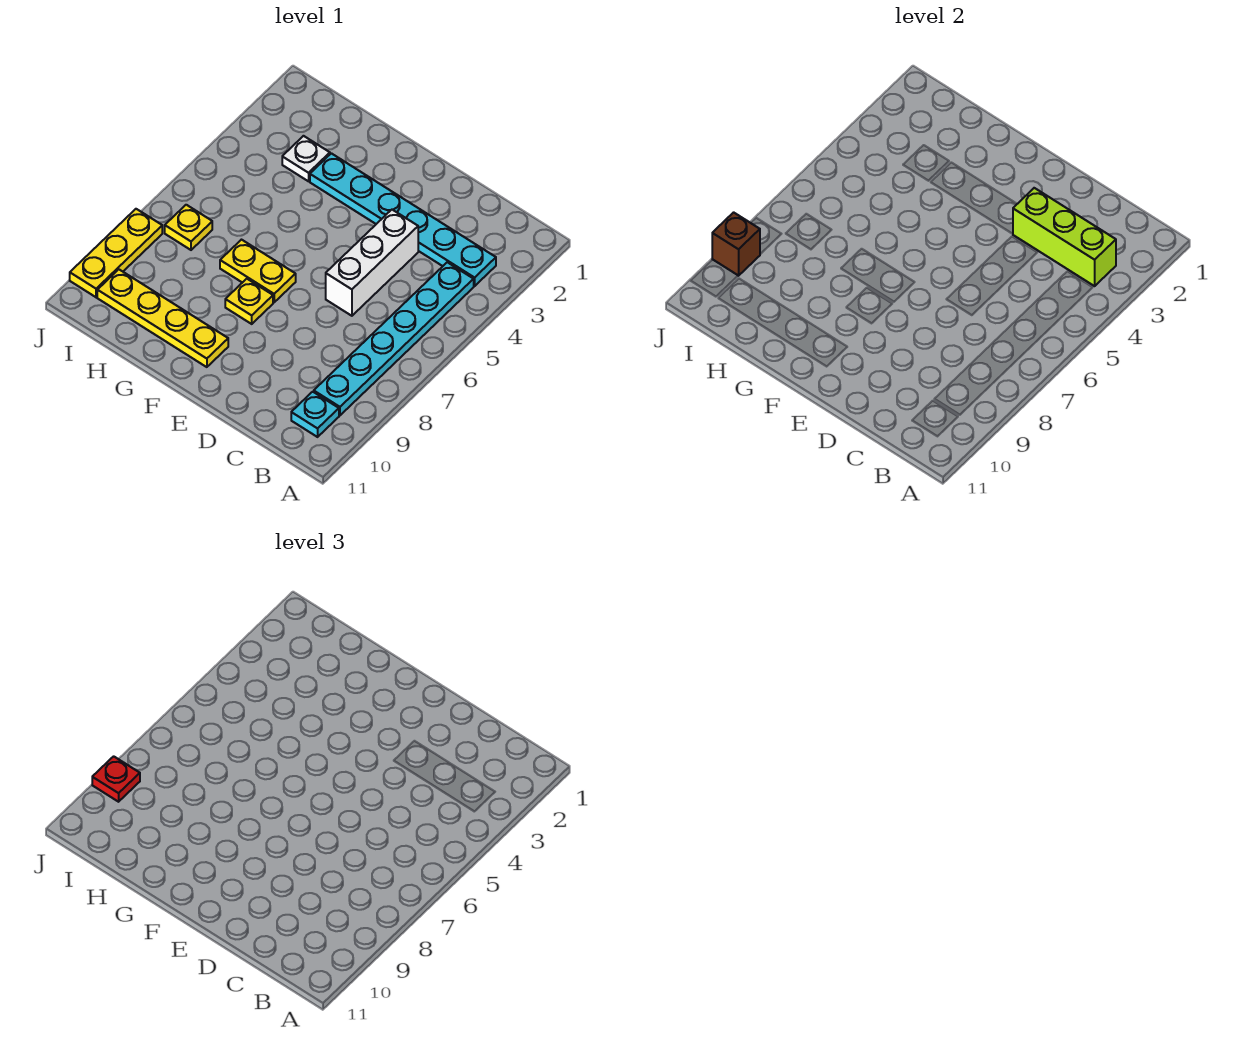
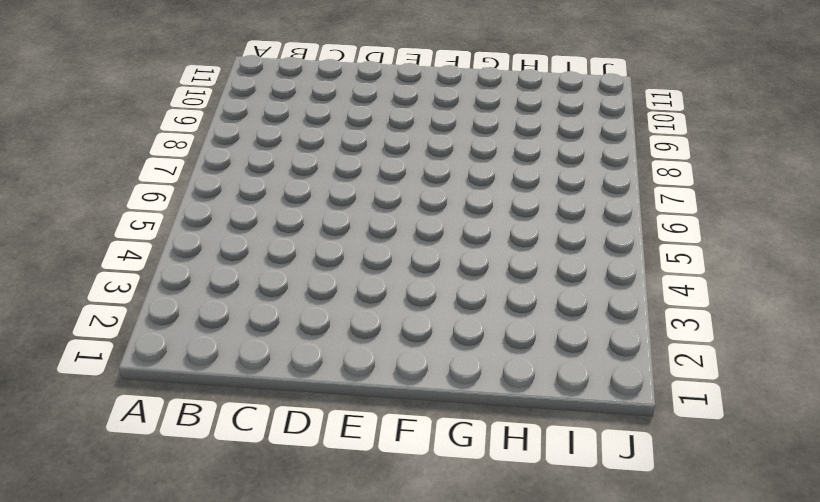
none -> cyan 1x6 plate [310,153,496,286]
none -> cyan 1x6 plate [314,262,474,415]
none -> cyan 1x1 plate [291,392,339,437]

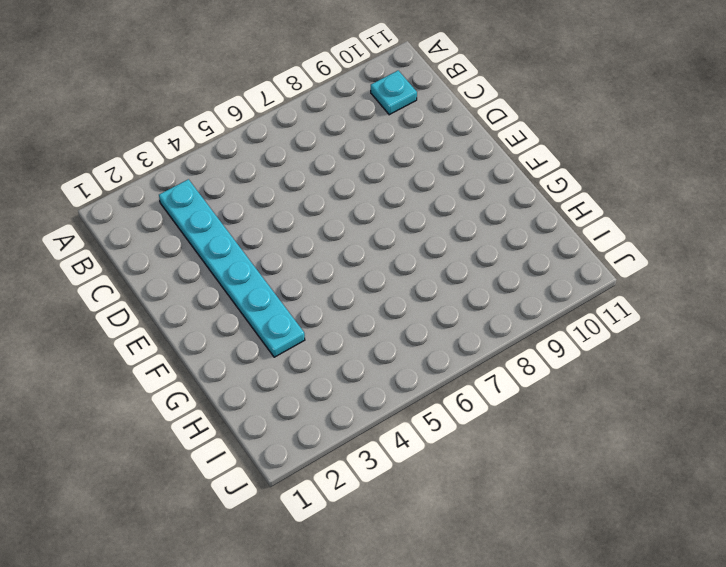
none -> cyan 1x6 plate [314,262,474,415]
none -> white 1x3 brick [326,210,418,316]
none -> yellow 1x2 plate [220,240,296,302]

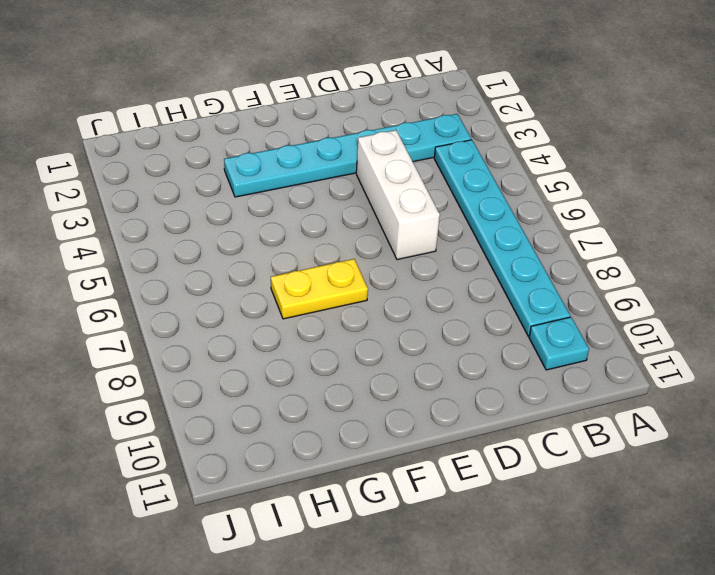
none -> yellow 1x1 plate [225,279,273,324]
none -> yellow 1x4 plate [97,269,228,367]
none -> white 1x1 plate [282,136,330,181]

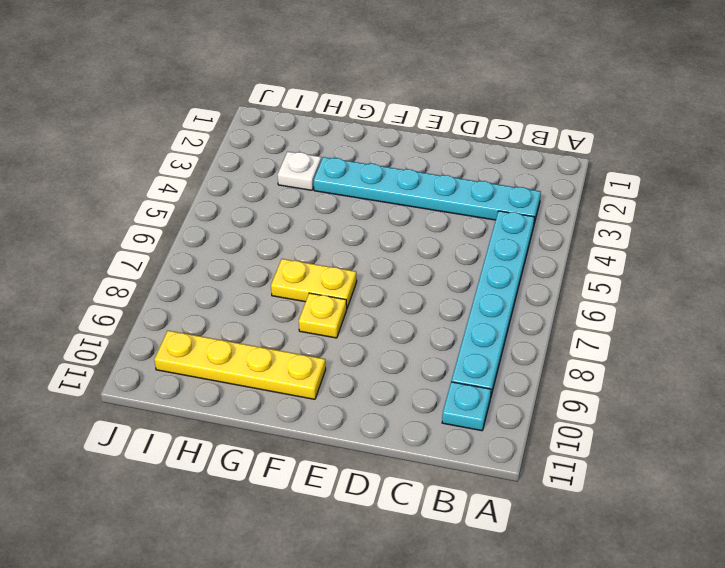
none -> white 1x3 brick [326,210,418,316]
none -> yellow 1x1 plate [165,205,212,250]
none -> yellow 1x3 plate [70,209,162,297]

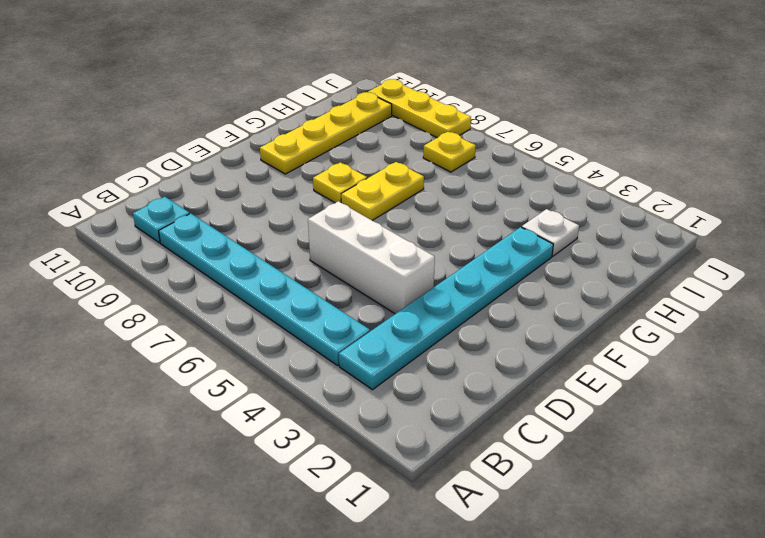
none -> lime 1x3 brick [1013,188,1116,286]
none -> brown 1x1 brick [712,212,760,276]
none -> red 1x1 plate [92,756,140,802]

